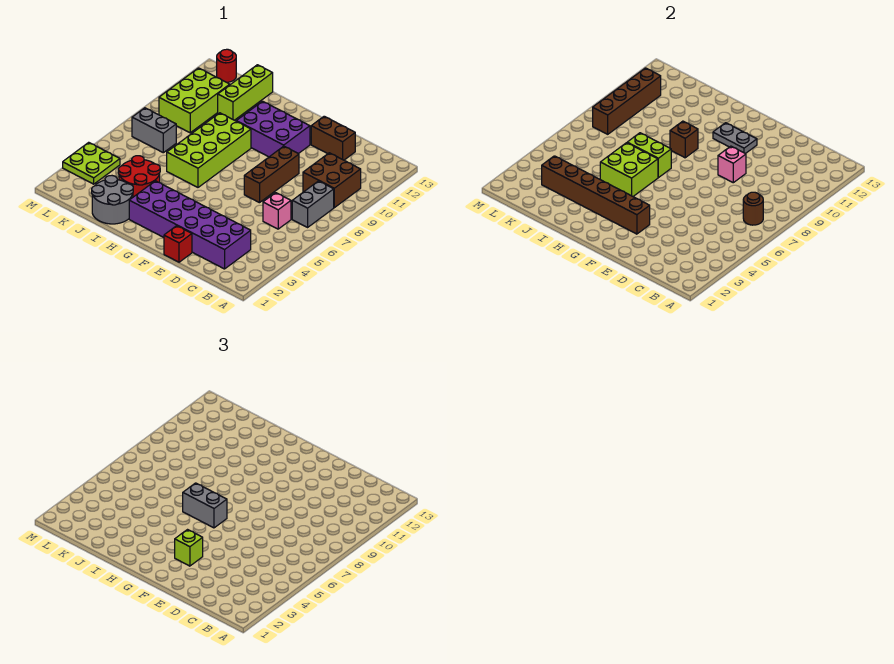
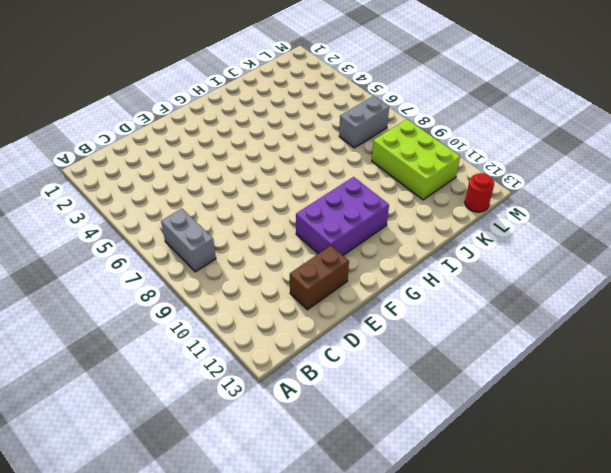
none -> brown 2x2 brick [303,153,361,208]
none -> purple 2x6 brick [129,181,251,269]
none -> pink 1x1 brick [263,193,291,229]

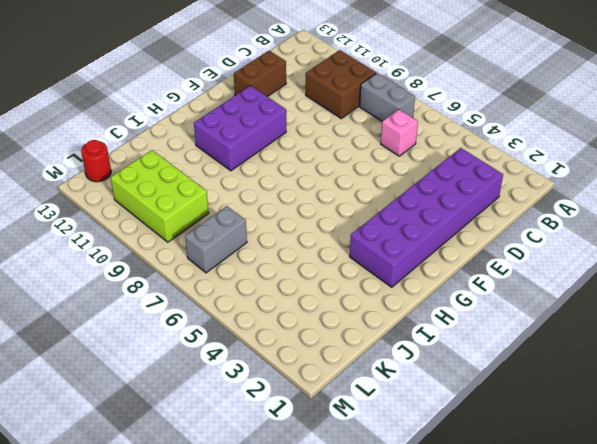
none -> red 1x1 brick [164,226,192,262]
none -> brown 1x3 brick [244,146,299,203]
none -> lime 2x4 brick [167,113,251,187]

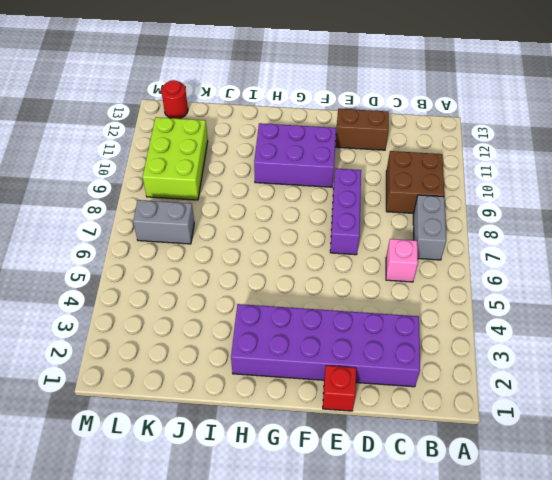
purple 1x3 brick [330,169,361,255] -> brown 1x3 brick [244,146,299,203]
none -> lime 2x4 brick [167,113,251,187]
none -> grey 2x2 round brick [92,176,133,224]
none -> red 2x2 round brick [118,156,160,197]

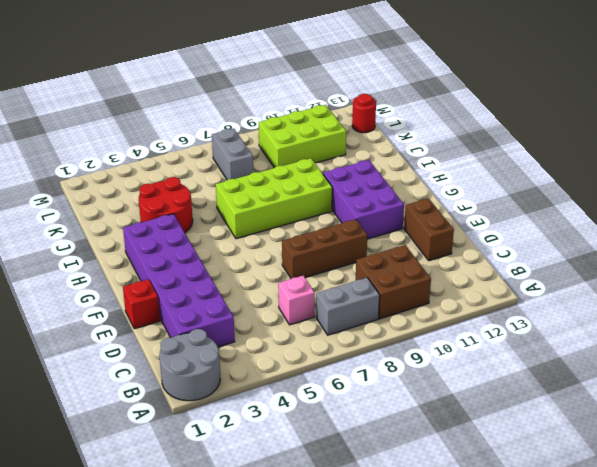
grey 2x2 round brick [160,329,220,401] -> grey 2x2 round brick moved to [92,176,133,224]
none -> lime 1x3 brick [218,65,273,120]
none -> lime 2x2 plate [63,142,120,184]
none -> brown 1x1 round brick [743,192,763,225]

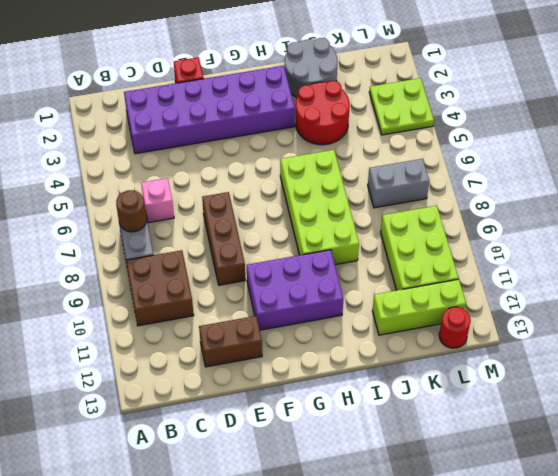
lime 1x3 brick [372,279,466,335] -> lime 1x3 brick turned to [218,65,273,120]
none -> pink 1x1 brick [718,146,746,183]
none -> brown 1x6 brick [542,156,650,234]
none -> grey 1x2 plate [713,123,757,154]

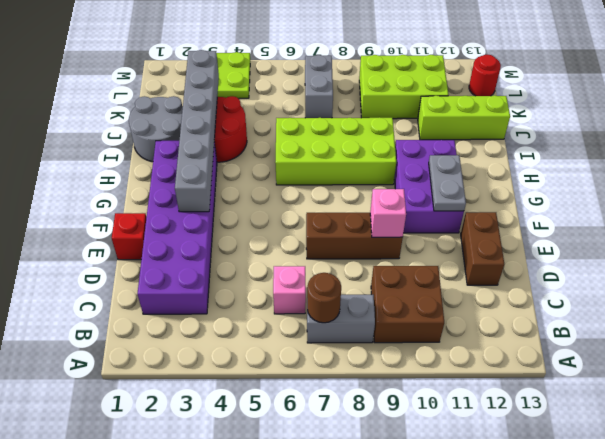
grey 1x6 brick [175,50,219,212] -> brown 1x6 brick [542,156,650,234]
none -> lime 2x2 brick [600,143,658,196]
none -> lime 1x2 brick [627,133,671,178]
none -> brown 1x1 brick [670,121,698,158]

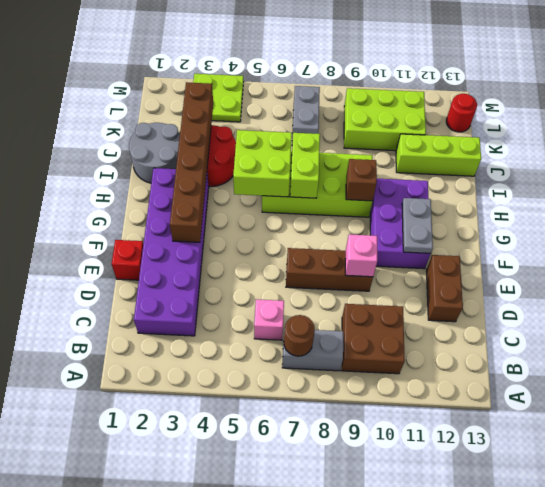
none -> brown 1x4 brick [593,68,661,134]
none -> lime 1x1 brick [175,530,203,566]
none -> grey 1x2 brick [183,483,227,528]

